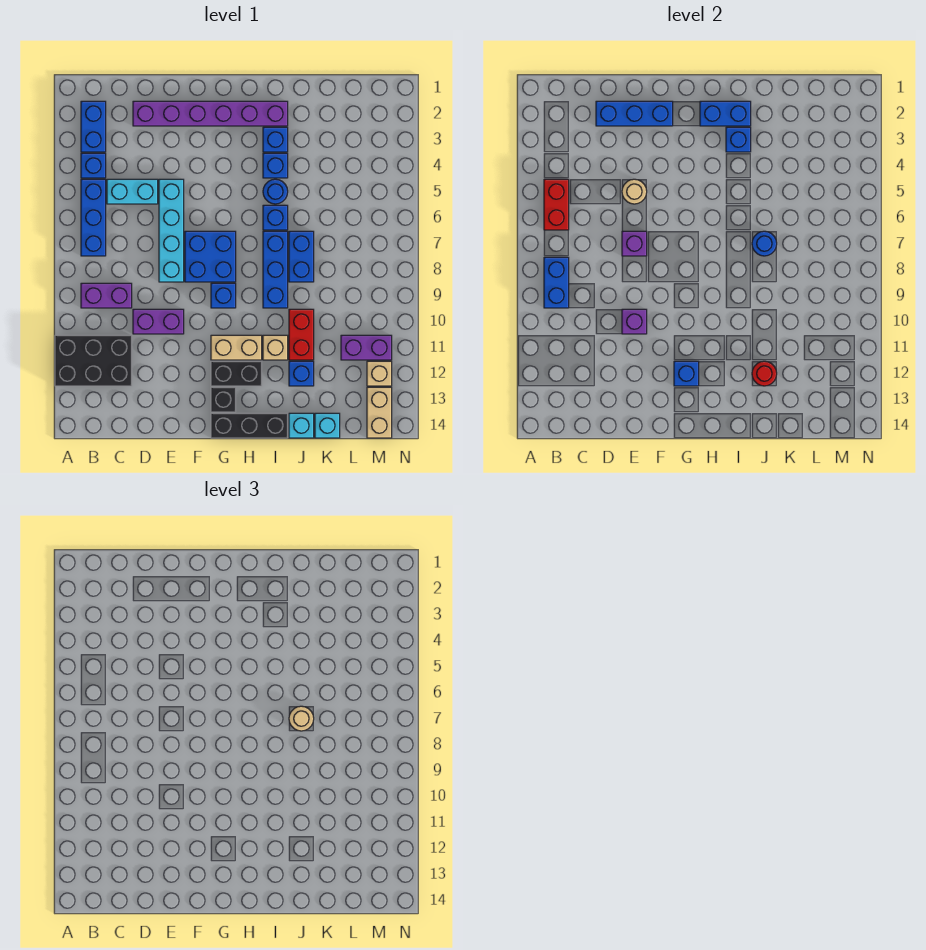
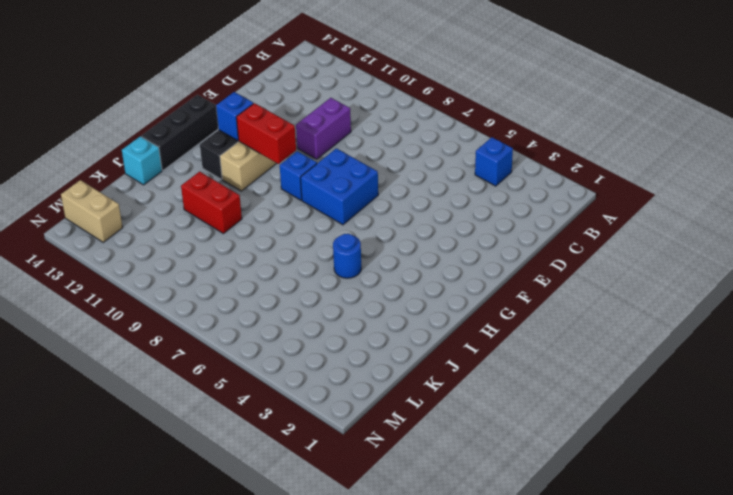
red 1x2 brick [236,103,296,164] -> red 1x2 brick moved to [544,179,569,230]
none -> black 2x3 brick [55,335,132,386]
none -> blue 1x2 brick [81,101,106,152]
none -> blue 1x3 brick [81,179,106,256]
none -> purple 1x2 brick [81,283,132,308]

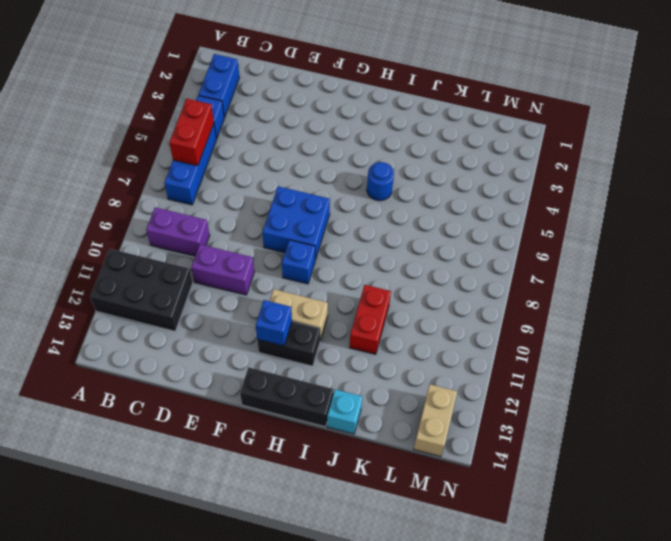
none -> cyan 1x2 brick [107,179,158,204]
none -> purple 1x6 brick [133,101,288,126]
none -> cyan 1x4 brick [159,179,184,282]
none -> black 1x1 brick [211,387,236,412]

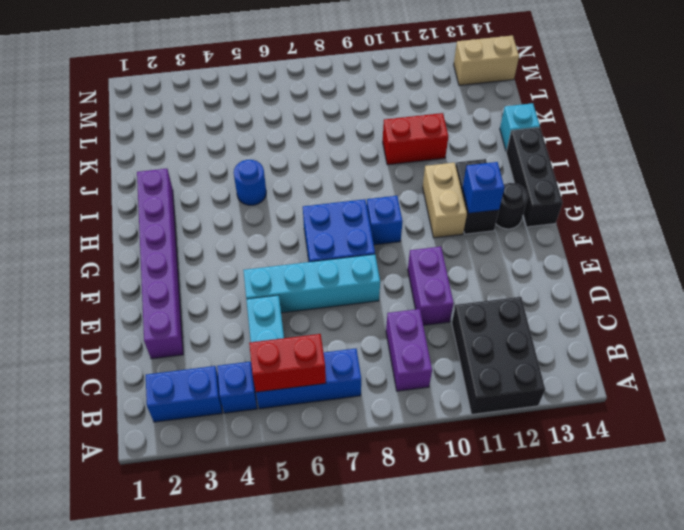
black 1x1 round brick [496,183,528,229] -> black 1x1 brick [211,387,236,412]
none -> blue 1x1 brick [263,127,288,152]
none -> blue 1x1 brick [263,153,288,178]
none -> blue 1x1 brick [263,205,288,230]
none -> blue 1x3 brick [263,231,288,308]

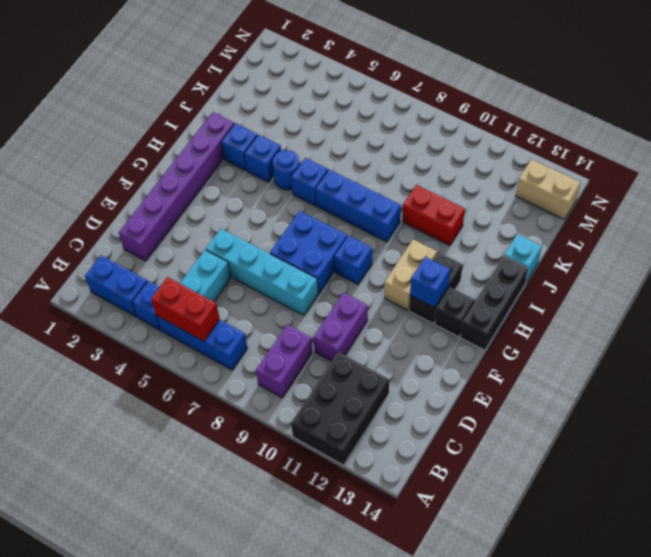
none -> tan 1x1 brick [263,335,288,360]
none -> blue 1x2 brick [289,231,314,282]
none -> blue 1x1 brick [289,361,314,386]
none -> cyan 1x1 brick [315,413,340,438]

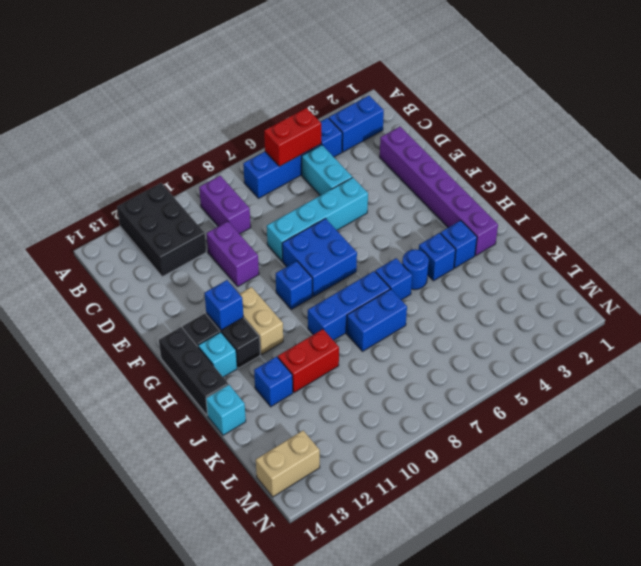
cyan 1x1 brick [198,332,237,377] -> cyan 1x1 brick moved to [315,413,340,438]
none -> tan 1x1 brick [263,335,288,360]
none -> purple 1x2 brick [341,335,392,360]
none -> tan 1x1 brick [367,361,392,386]
none -> blue 1x2 brick [544,257,569,308]

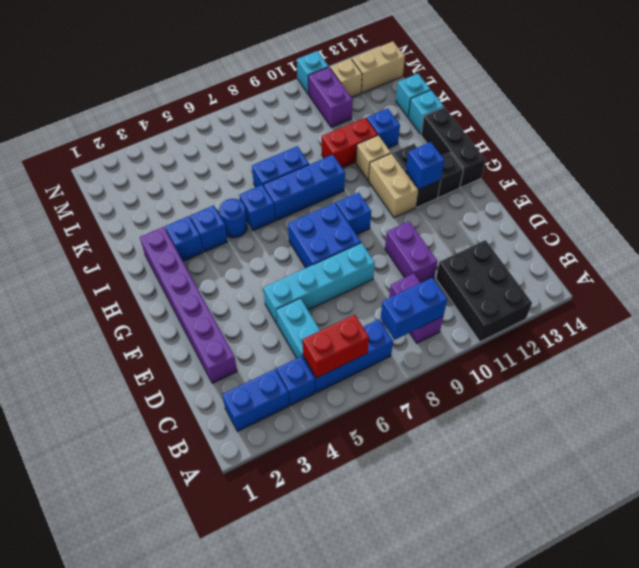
cyan 1x1 brick [297,51,329,94] -> none
none -> blue 1x3 brick [596,101,673,126]
none -> tan 1x1 round brick [622,179,647,204]
none -> purple 1x1 brick [622,231,647,256]
none -> purple 1x1 brick [622,309,647,334]

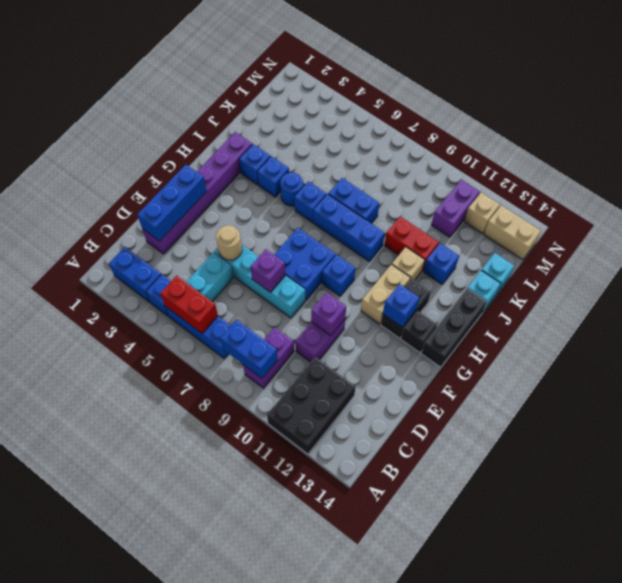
none -> blue 1x2 brick [700,101,751,126]
none -> blue 1x1 brick [726,127,751,152]
none -> blue 1x1 round brick [752,231,777,256]
none -> red 1x1 round brick [752,361,777,386]

